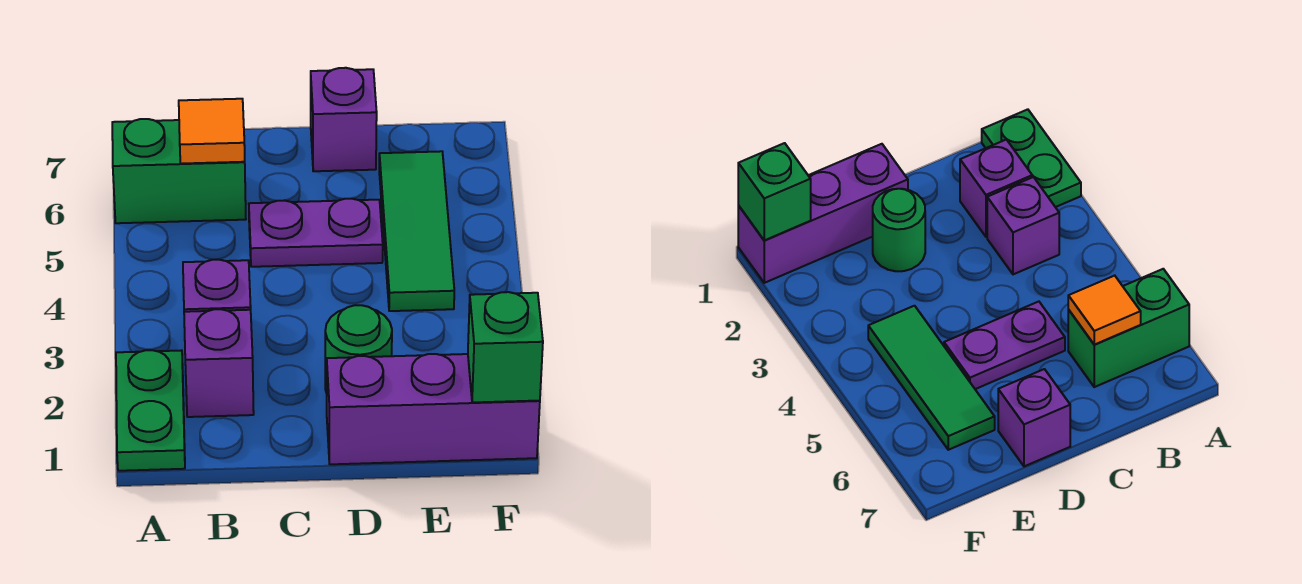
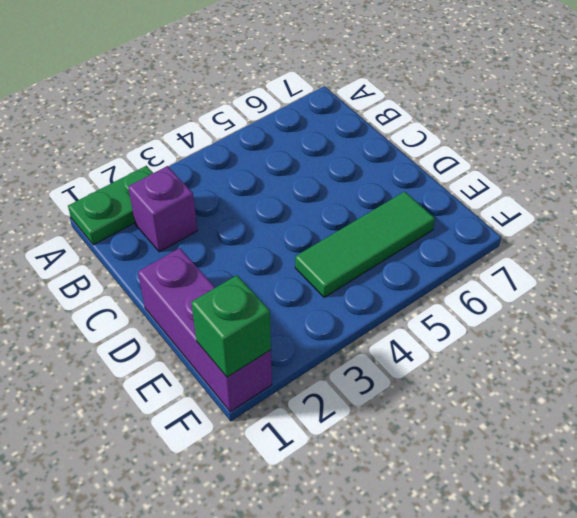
none -> green 1x2 brick [112,119,246,223]
none -> purple 1x1 brick [183,260,251,312]

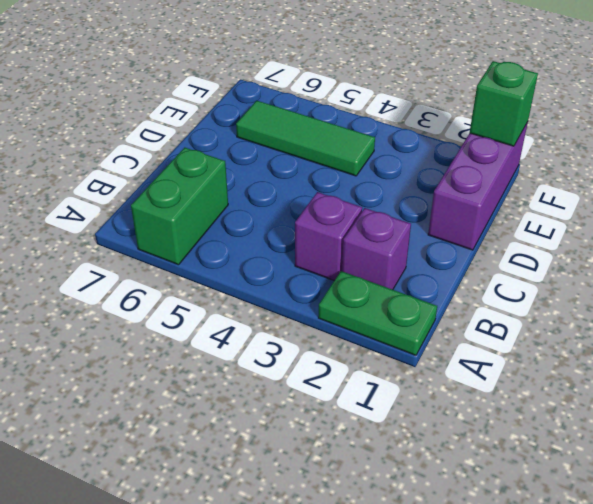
none -> purple 1x2 plate [249,199,383,267]
none -> green 1x1 round brick [325,305,392,393]

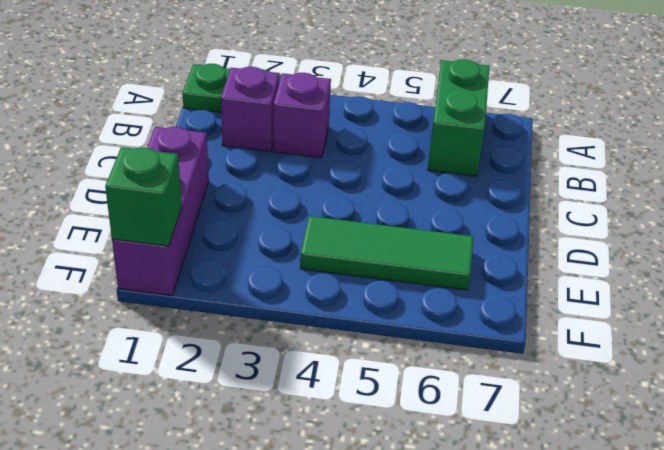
none -> purple 1x2 plate [249,199,383,267]
none -> green 1x1 round brick [325,305,392,393]

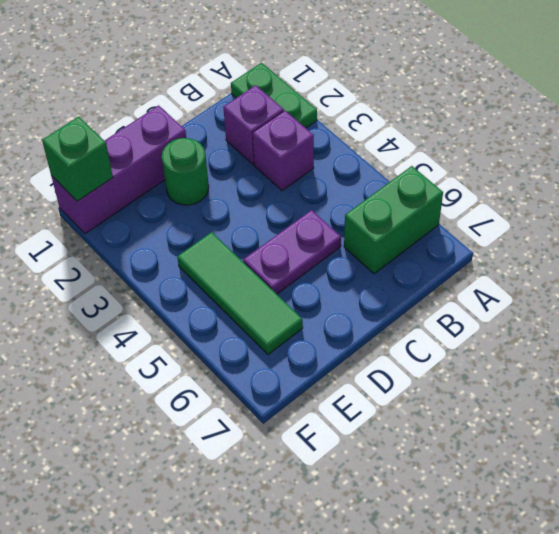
none -> purple 1x1 brick [311,68,377,171]
none -> orange 1x1 tile [179,99,245,164]

